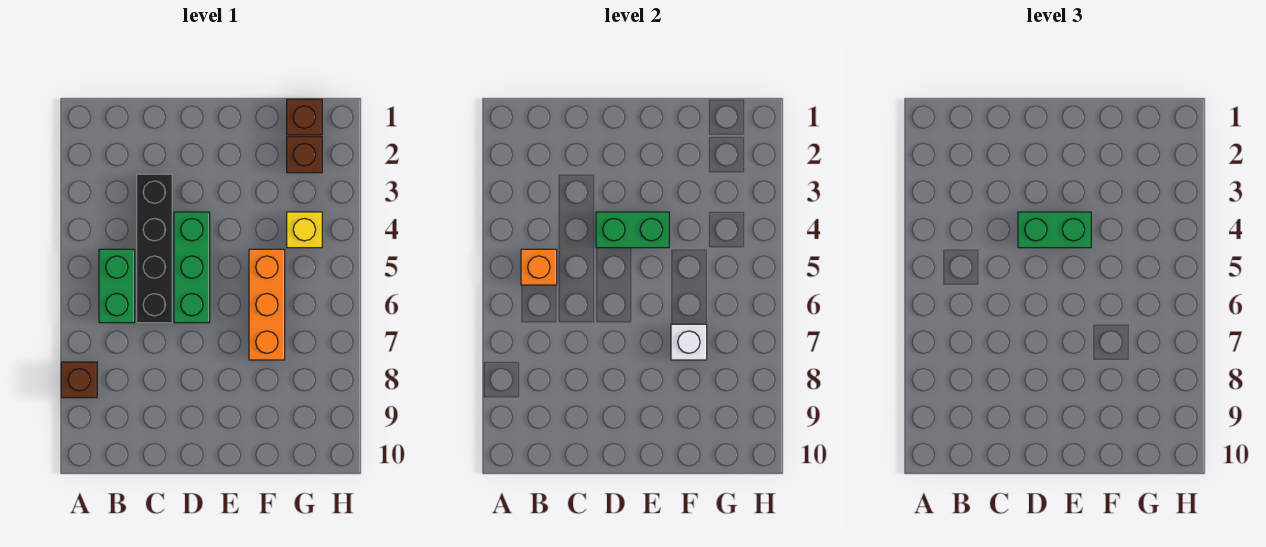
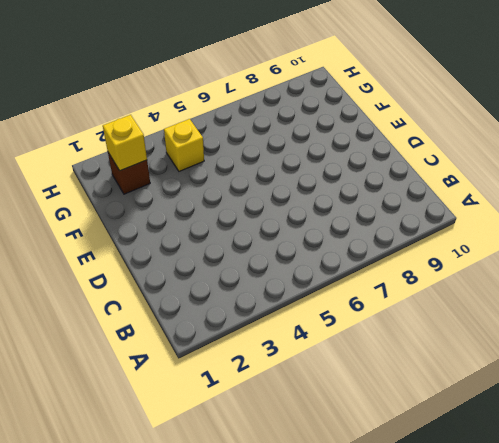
yellow 1x1 brick [103,115,147,171] -> none
none -> brown 1x1 brick [61,362,97,398]
none -> green 1x2 brick [99,249,135,323]
none -> black 1x4 brick [137,174,172,323]

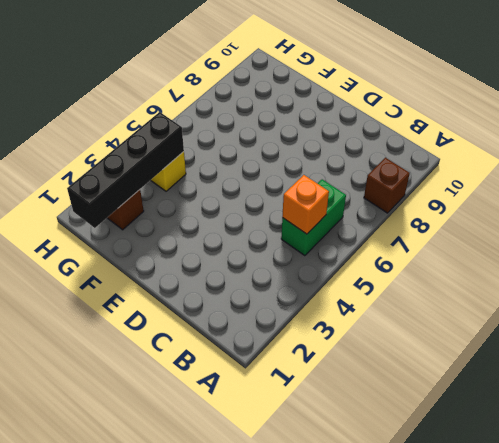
black 1x4 brick [67,112,184,228] -> black 1x4 brick moved to [137,174,172,323]
none -> green 1x3 brick [174,212,210,323]
none -> orange 1x3 brick [249,249,285,360]
none -> brown 1x1 brick [287,99,322,135]

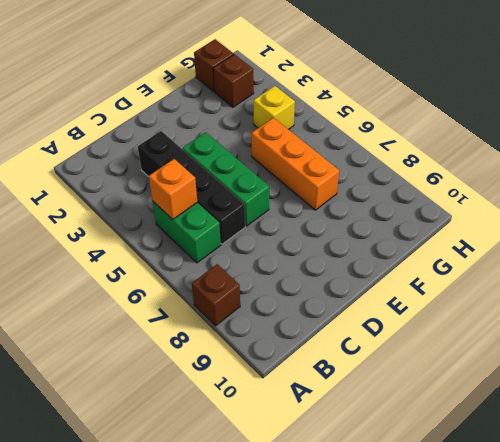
none -> green 1x2 brick [596,212,669,248]
none -> white 1x1 brick [671,324,707,360]
none -> green 1x2 brick [1018,212,1091,248]

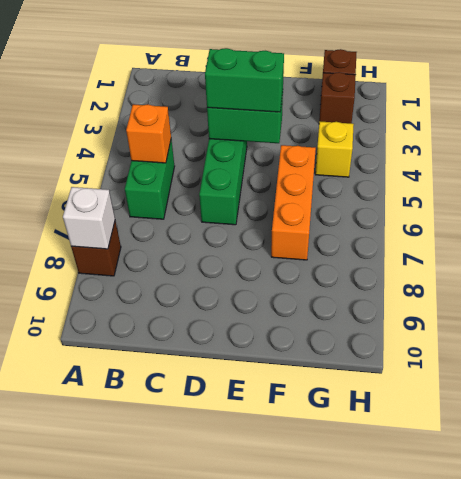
white 1x1 brick [63,187,115,249] -> white 1x1 brick moved to [671,324,707,360]
none -> black 1x4 brick [137,174,172,323]

